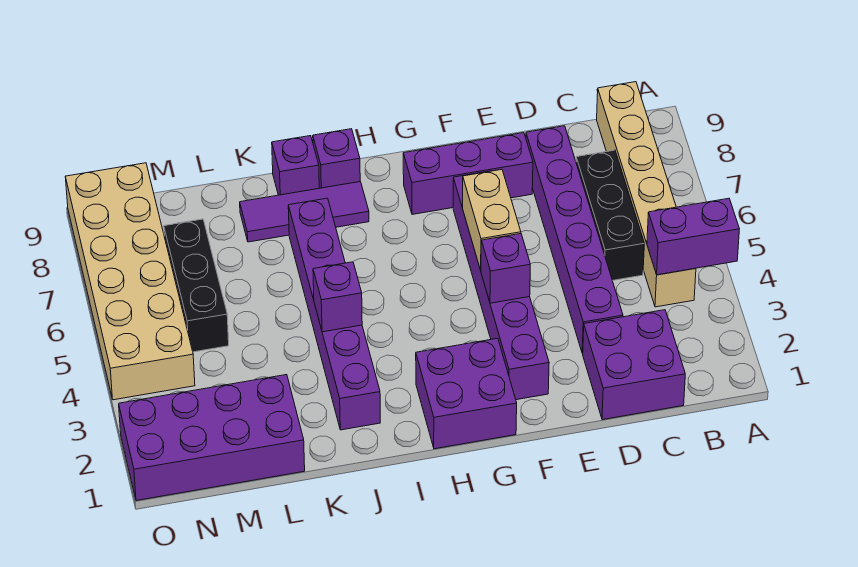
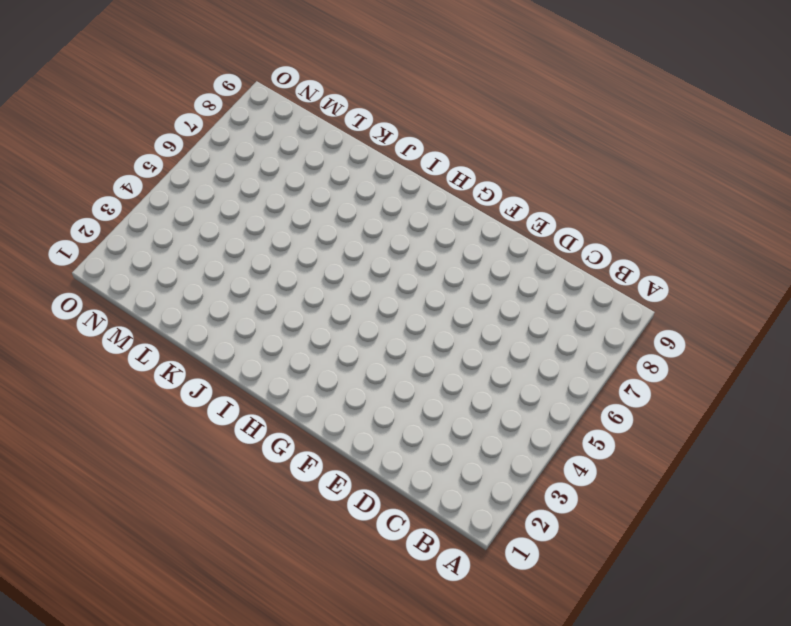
none -> tan 1x6 brick [597,82,696,307]
none -> purple 2x2 brick [582,310,685,420]
none -> black 1x3 brick [576,150,644,280]

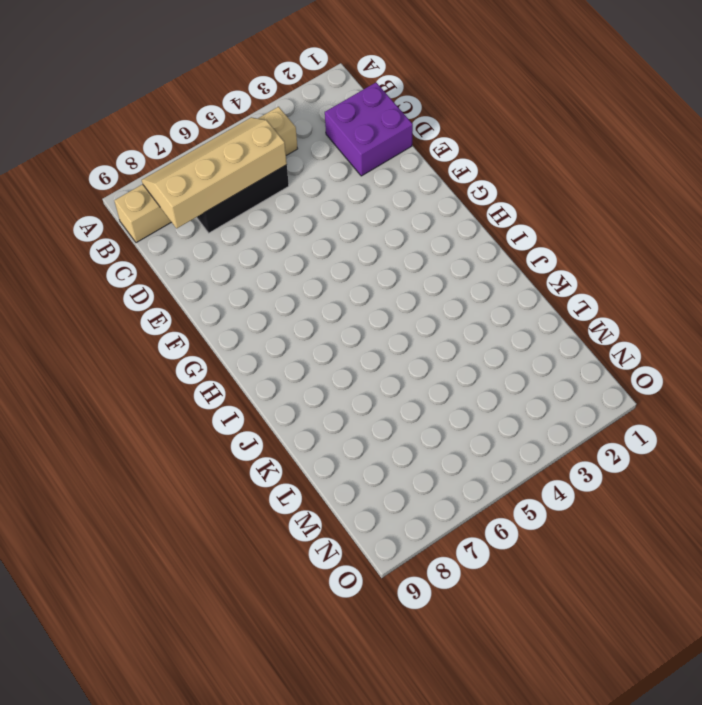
tan 2x4 slope [142,117,287,228] -> none
none -> purple 1x6 brick [526,126,623,353]
none -> purple 1x3 brick [403,133,533,214]
none -> purple 1x6 brick [453,171,549,400]

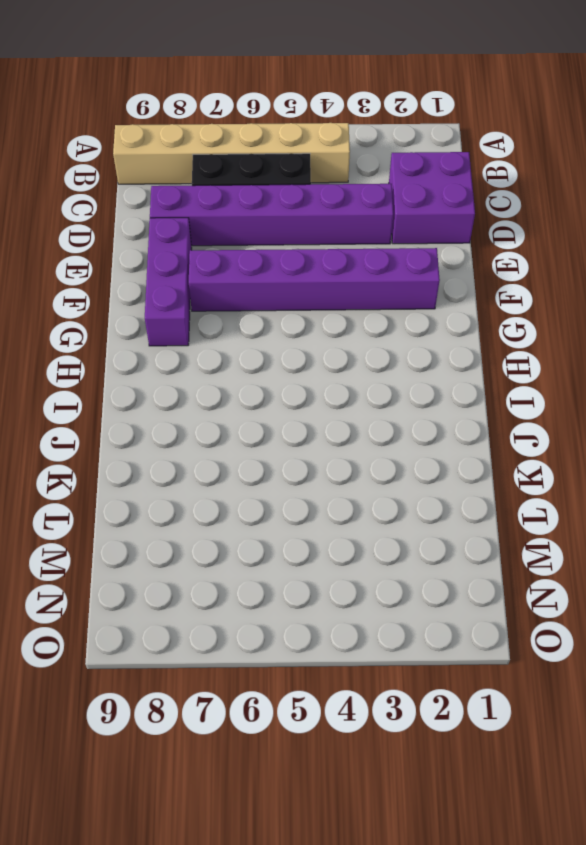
none -> purple 2x2 brick [416,338,517,449]
none -> purple 1x3 tile [240,182,369,242]
none -> purple 1x1 brick [313,129,360,188]

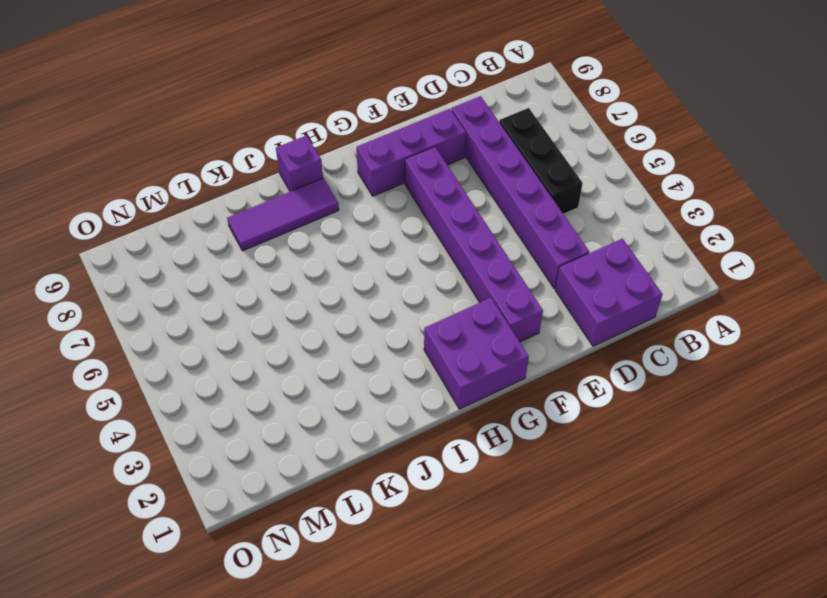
none -> tan 1x6 brick [597,82,696,307]
none -> purple 1x6 brick [288,198,380,430]
none -> purple 1x1 brick [272,136,319,195]

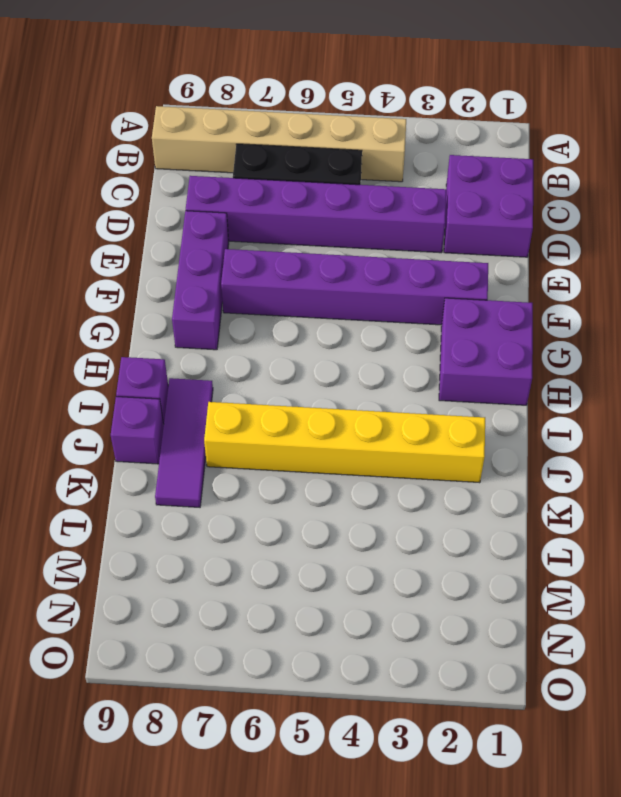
yellow 1x6 brick [204,402,485,483] -> purple 1x6 brick [288,198,380,430]
none -> purple 2x4 brick [119,375,305,501]
none -> black 1x3 brick [164,219,229,352]
none -> tan 2x6 brick [65,163,195,400]

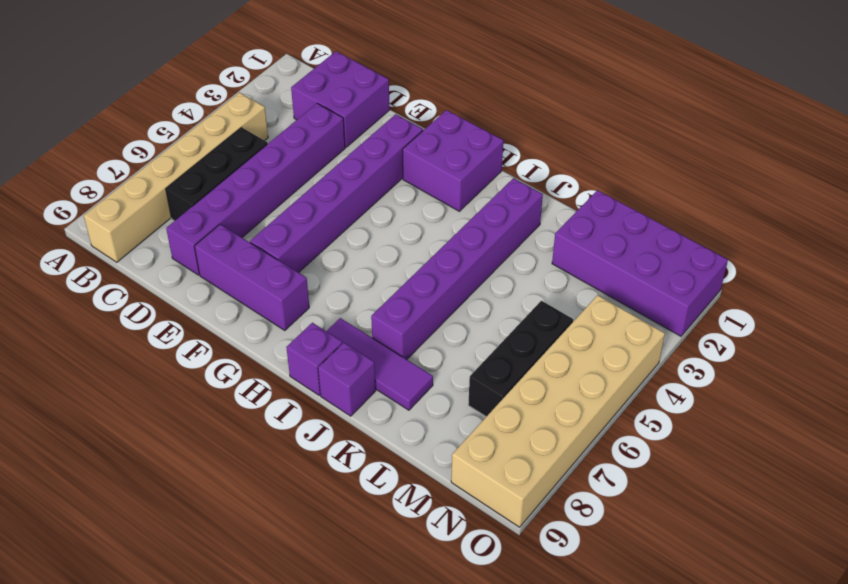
none -> purple 1x2 brick [647,198,739,275]
none -> purple 1x1 brick [481,234,530,303]
none -> tan 1x2 brick [463,170,521,270]

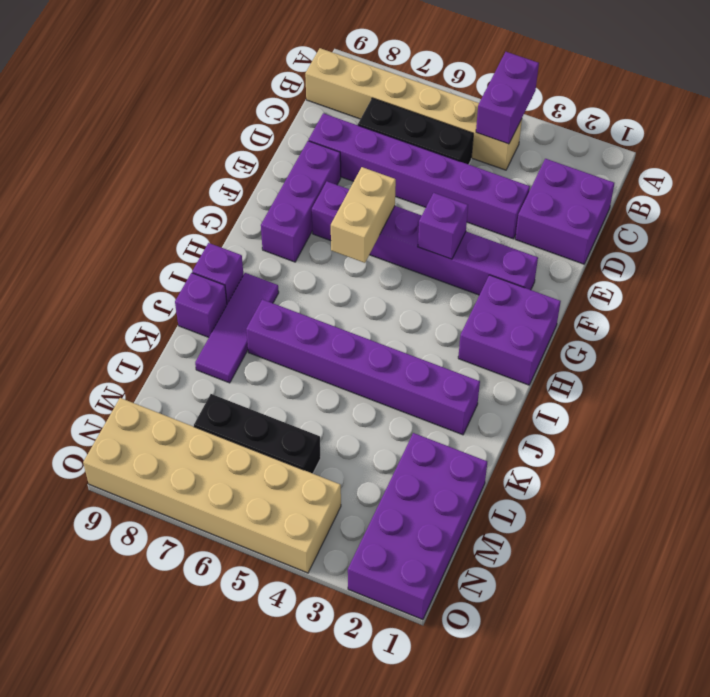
tan 1x2 brick [331,167,396,263] -> tan 1x2 brick turned to [463,170,521,270]
none -> purple 1x1 brick [313,262,362,332]

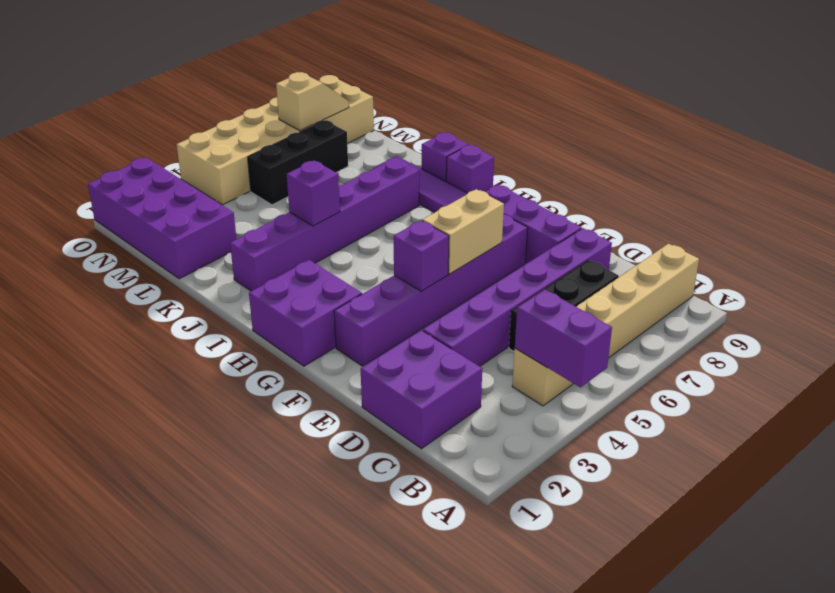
tan 1x2 slope [276,72,349,131] -> none

